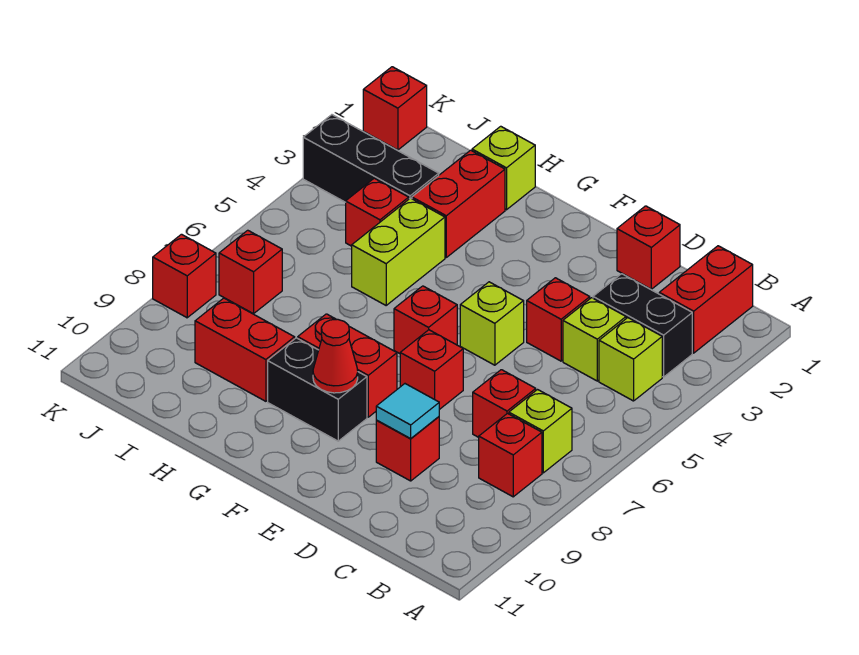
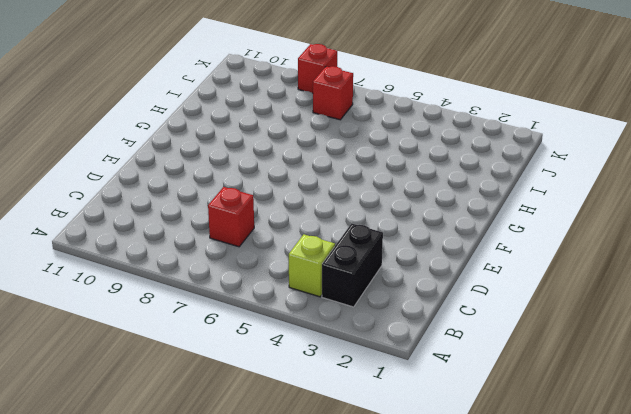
none -> red 1x2 brick [659,246,753,353]
none -> lime 1x1 brick [509,390,572,473]
none -> red 1x1 brick [479,414,542,497]

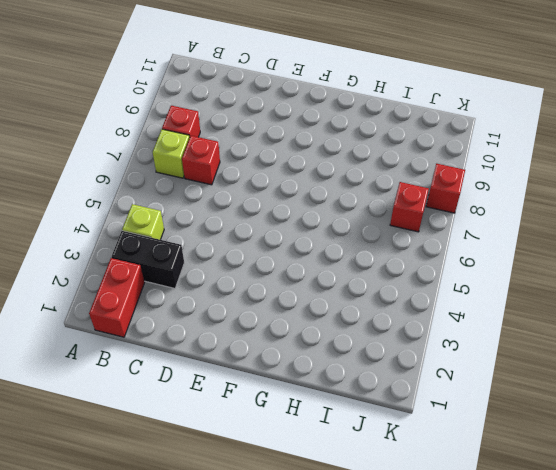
none -> lime 1x1 brick [563,298,626,381]
none -> red 1x1 brick [617,206,680,289]
none -> red 1x1 brick [527,278,590,361]

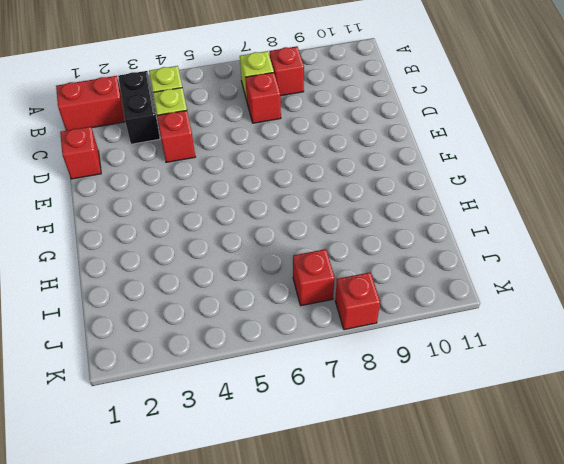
none -> red 1x1 brick [376,417,439,481]
none -> lime 1x1 brick [460,282,524,365]
none -> red 1x1 brick [400,330,463,410]

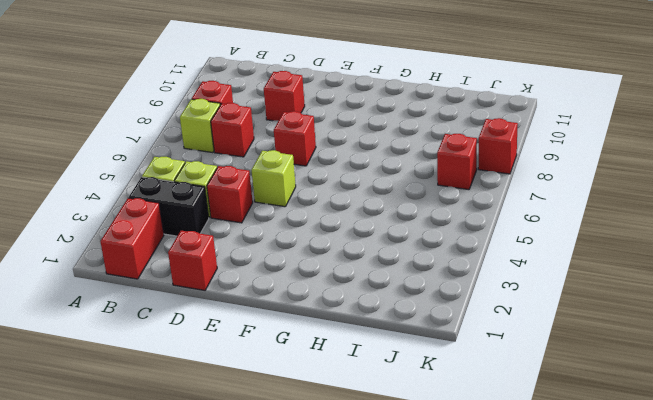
none -> red 1x1 brick [394,286,457,354]
none -> red 1x2 brick [298,314,397,417]
none -> black 1x2 brick [268,338,367,441]

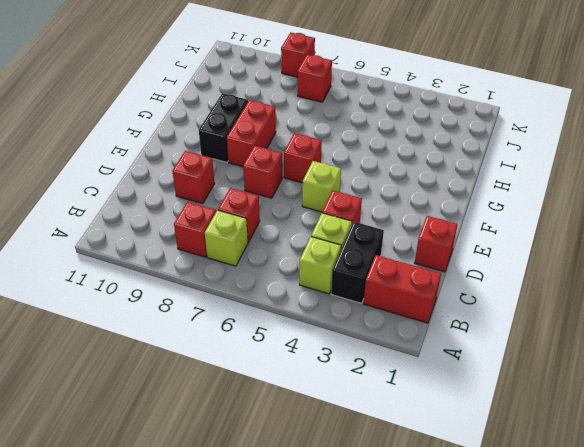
none -> lime 1x1 brick [472,126,535,210]
none -> red 1x2 brick [412,150,505,257]
none -> lime 1x2 brick [352,198,445,305]

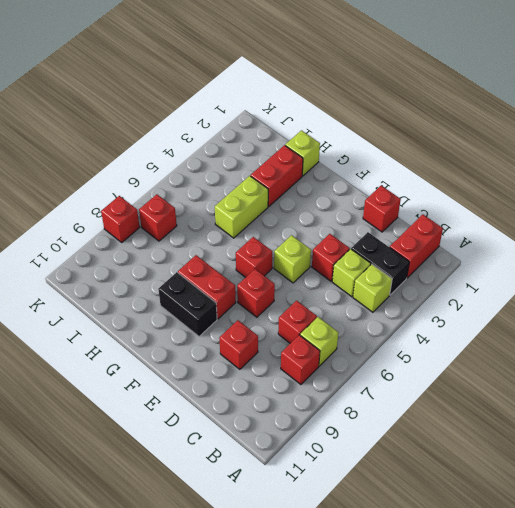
none -> red 1x2 brick [195,298,295,401]
none -> black 1x3 brick [303,115,439,202]
none -> red 1x1 brick [346,178,409,246]

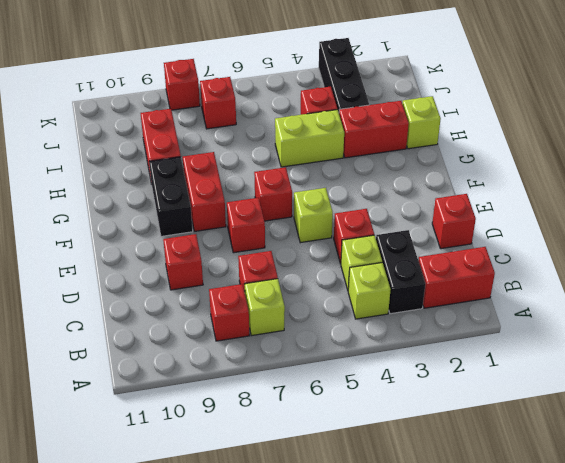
none -> red 1x1 brick [363,67,427,150]
none -> cyan 1x1 tile [376,384,439,438]
none -> red 1x1 cone [313,319,358,393]

